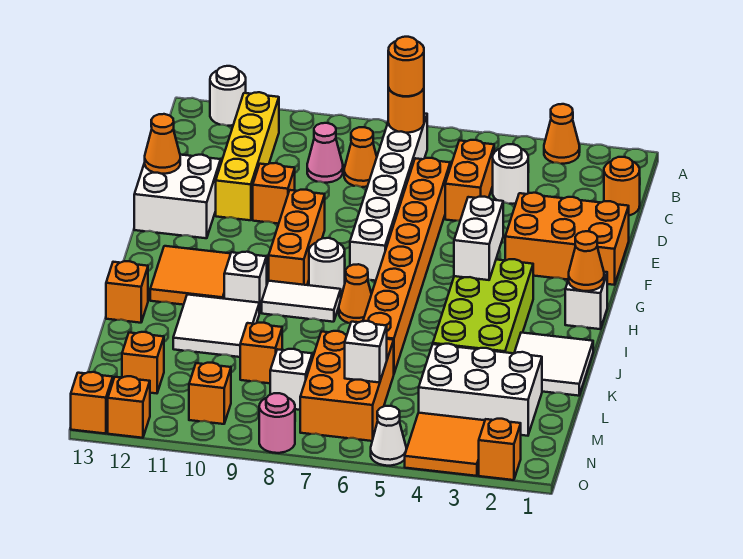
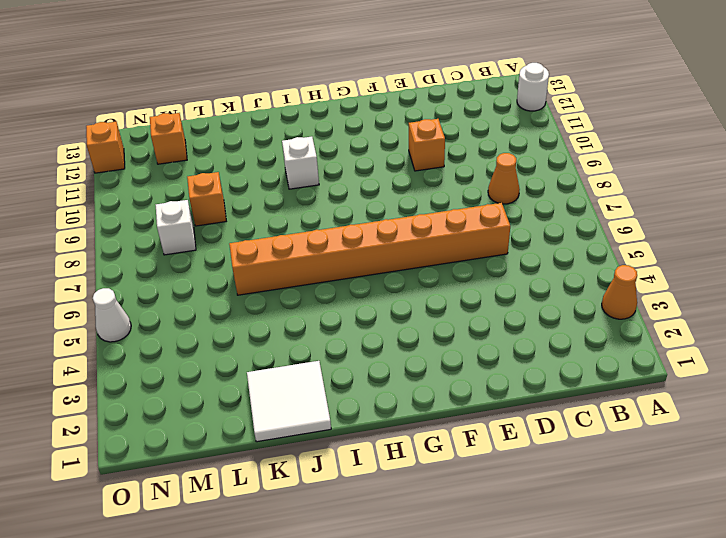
none -> white 1x6 brick [350,114,427,281]
none -> yellow 1x4 brick [216,92,279,220]
none -> orange 1x1 round brick [604,157,640,216]
none -> white 1x1 round brick [493,144,528,204]

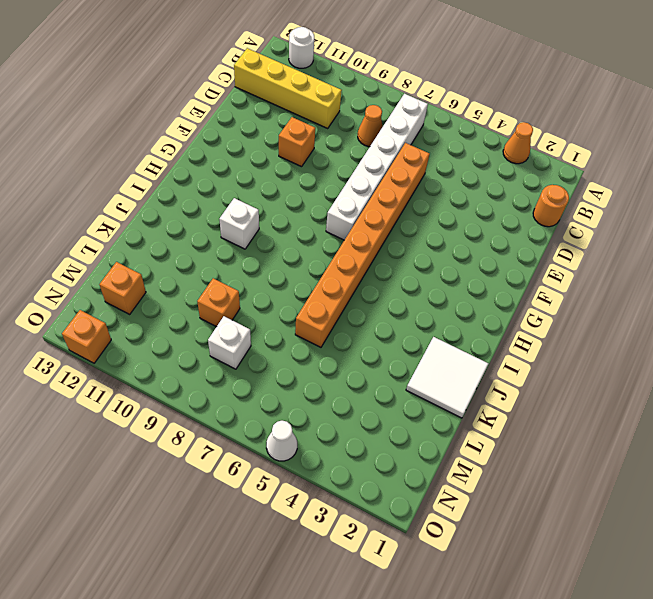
yellow 1x4 brick [234,48,342,128] -> yellow 1x4 brick turned to [216,92,279,220]
none -> white 1x1 round brick [493,144,528,204]
none -> orange 1x2 brick [445,140,494,221]
none -> pink 1x1 cone [307,123,343,183]
none -> orange 2x3 brick [505,193,629,285]

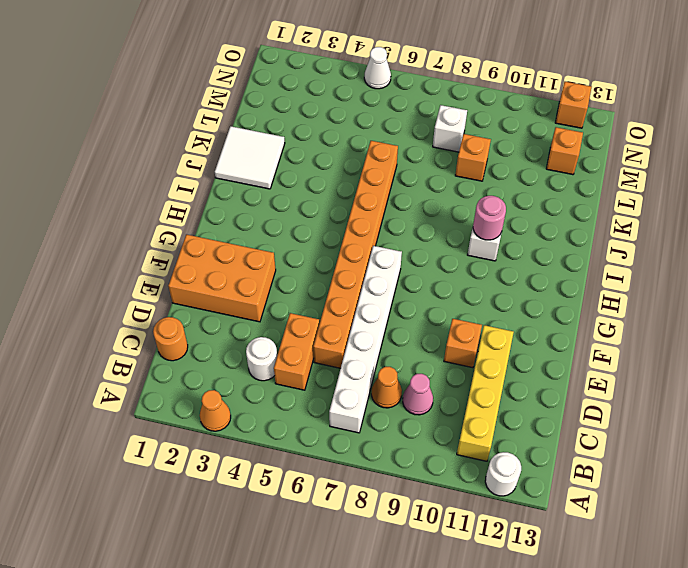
pink 1x1 round brick [473,196,506,240] -> pink 1x1 round brick moved to [259,393,295,453]
none -> white 2x2 brick [134,155,221,238]
none -> orange 1x3 brick [269,190,325,285]
none -> white 1x1 brick [565,272,607,329]
none -> lime 2x4 brick [433,259,533,353]

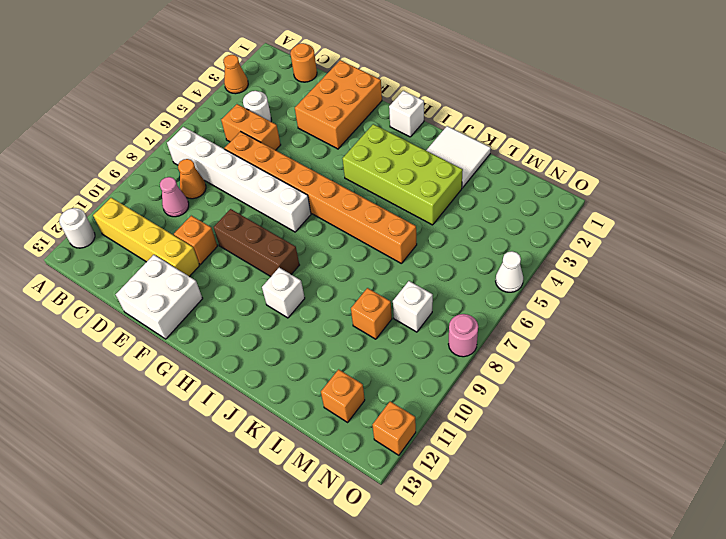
brown 1x3 brick [214,209,299,277] -> orange 1x3 brick [269,190,325,285]
none -> white 1x1 round brick [309,238,345,293]
none -> orange 2x2 tile [150,246,231,305]
none -> orange 1x1 cone [339,264,371,323]
none -> white 1x2 tile [262,281,341,322]

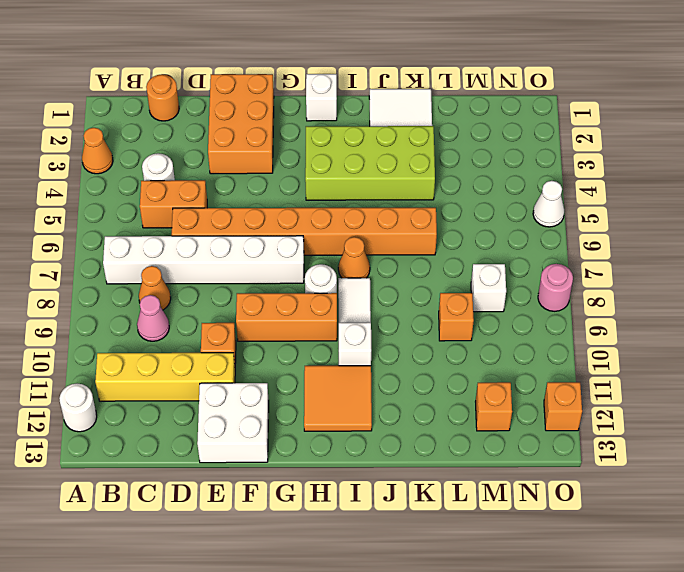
none -> white 2x2 tile [173,294,259,357]
none -> orange 1x1 brick [106,261,148,323]
none -> white 2x3 brick [419,344,542,436]
none -> orange 2x3 brick [300,331,394,441]

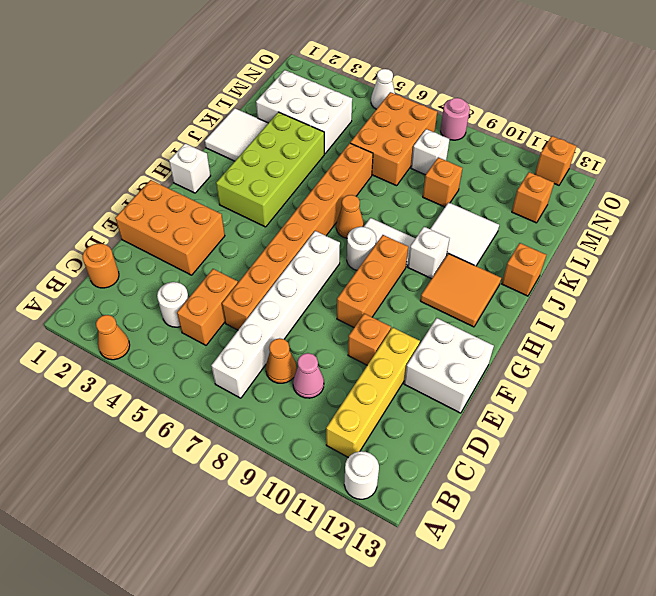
none -> orange 2x2 tile [405,413,485,476]
none -> orange 1x1 brick [189,363,231,424]
none -> orange 1x1 brick [479,419,521,480]
none -> orange 1x1 brick [71,372,113,434]

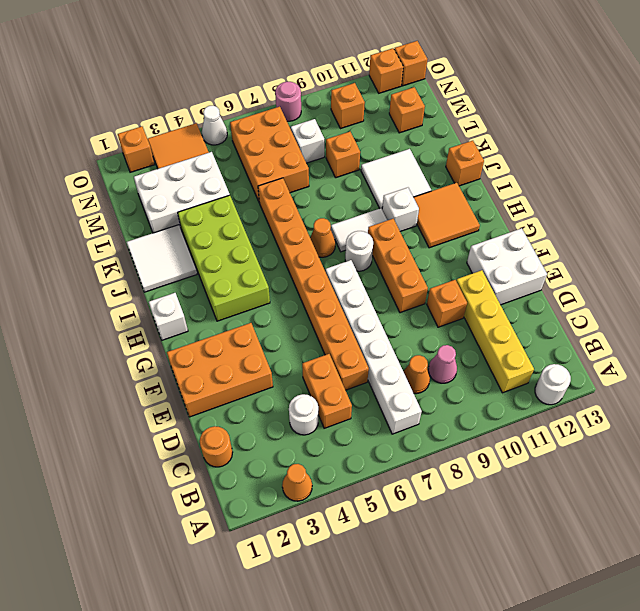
none -> orange 1x1 round brick [388,88,424,133]
none -> orange 1x1 cone [145,114,180,174]
none -> white 1x2 brick [454,197,503,280]
none -> orange 1x1 cone [568,231,604,291]

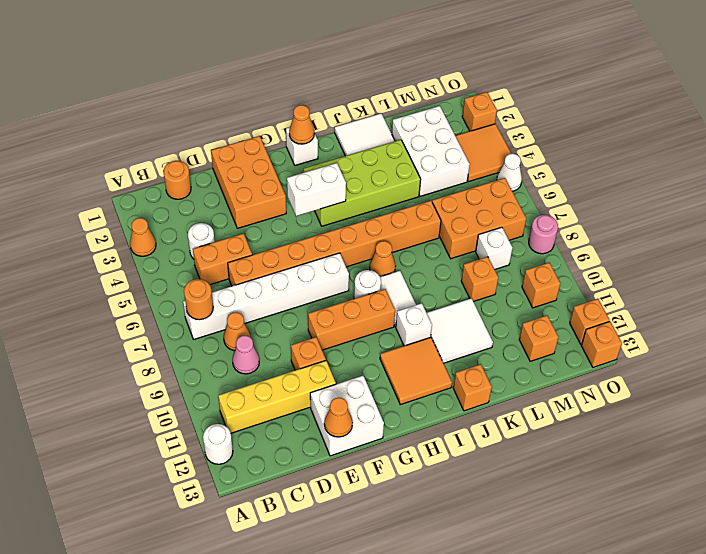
none -> white 1x1 brick [345,321,387,383]
none -> orange 1x1 round brick [388,37,424,96]

